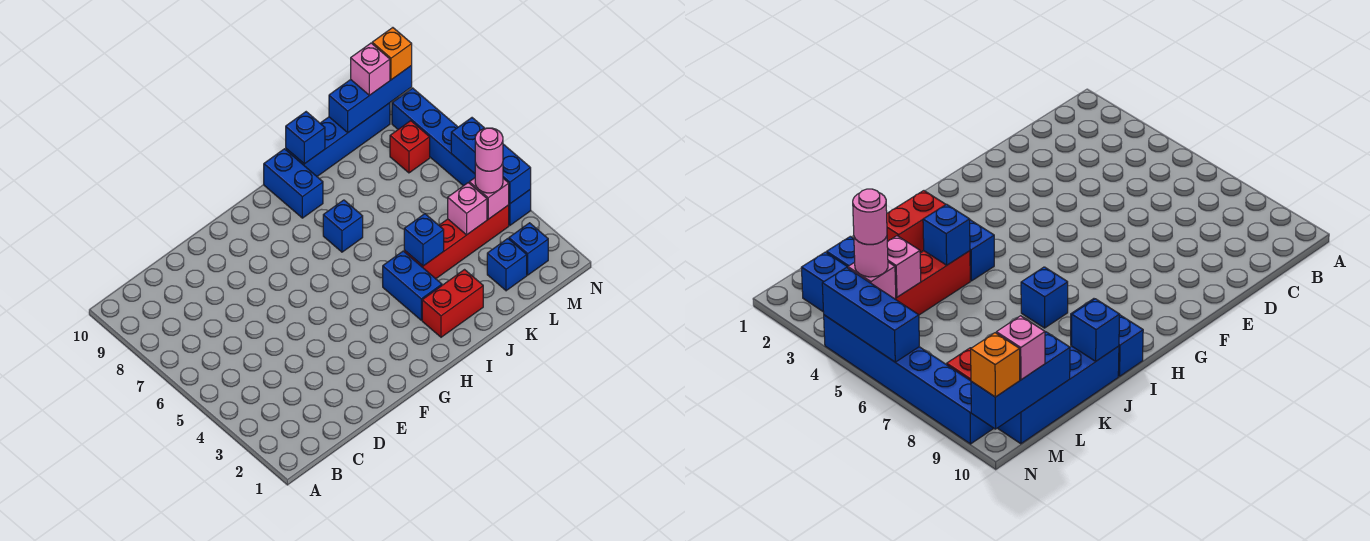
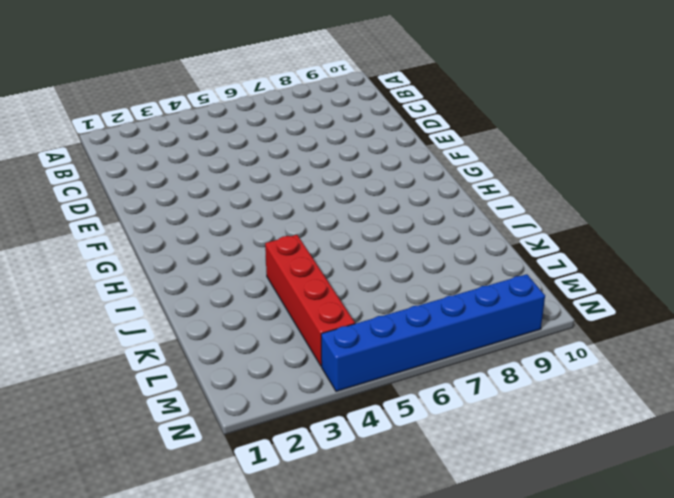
none -> red 1x2 brick [422,270,483,337]
none -> blue 1x2 brick [383,251,442,320]
none -> blue 1x1 brick [323,200,363,252]

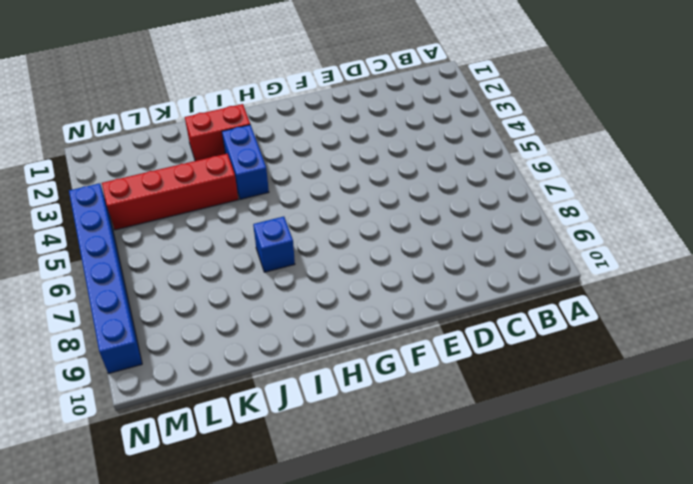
none -> blue 1x2 brick [264,149,323,218]
none -> blue 1x4 brick [286,103,390,176]
none -> blue 1x1 brick [487,239,527,291]

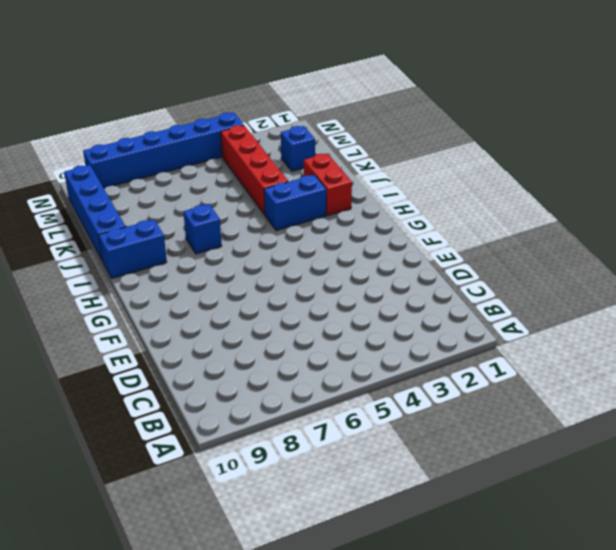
none -> blue 1x1 brick [509,223,548,275]
none -> red 1x1 brick [390,121,430,173]
none -> blue 1x1 brick [404,214,444,266]

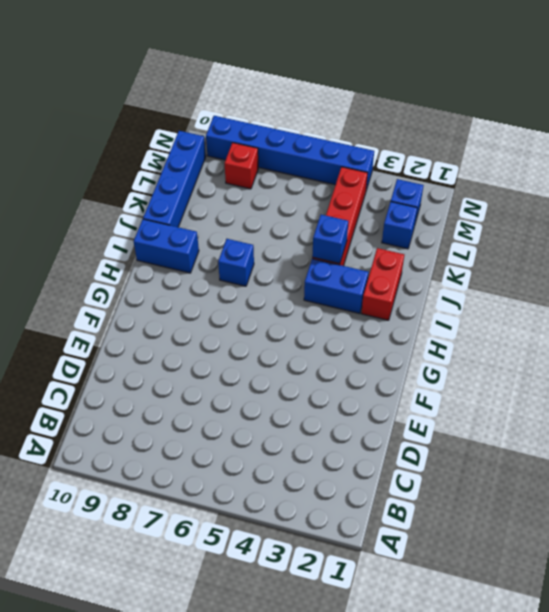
none -> blue 1x1 brick [286,112,325,164]
none -> pink 1x1 brick [448,183,487,235]
none -> blue 1x3 brick [329,66,412,132]

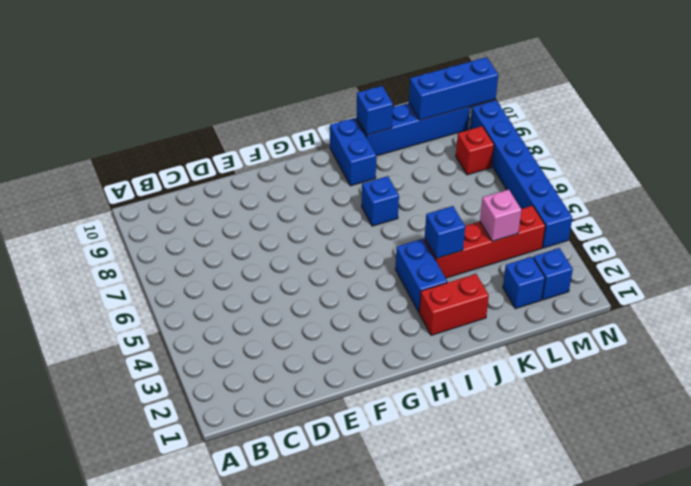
none -> pink 1x1 brick [469,178,509,219]
none -> blue 1x3 brick [451,118,531,204]
none -> pink 1x1 round brick [475,163,503,193]

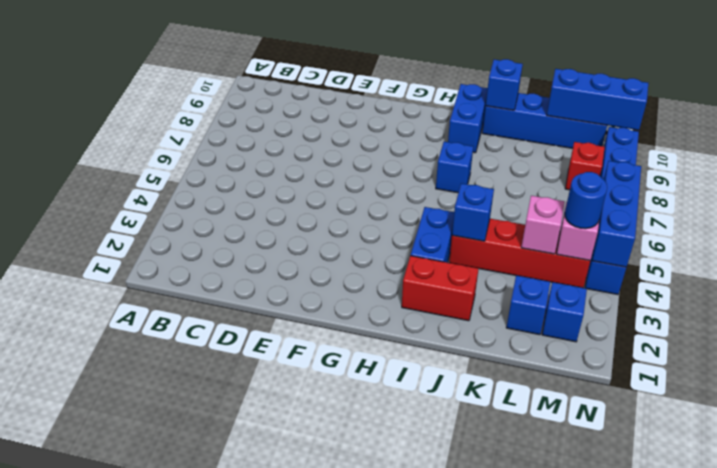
blue 1x1 round brick [565,172,607,229] -> pink 1x1 round brick [475,163,503,193]
none -> pink 1x1 brick [351,43,390,95]
none -> orange 1x1 brick [372,28,412,80]
none -> pink 1x1 round brick [475,128,503,171]

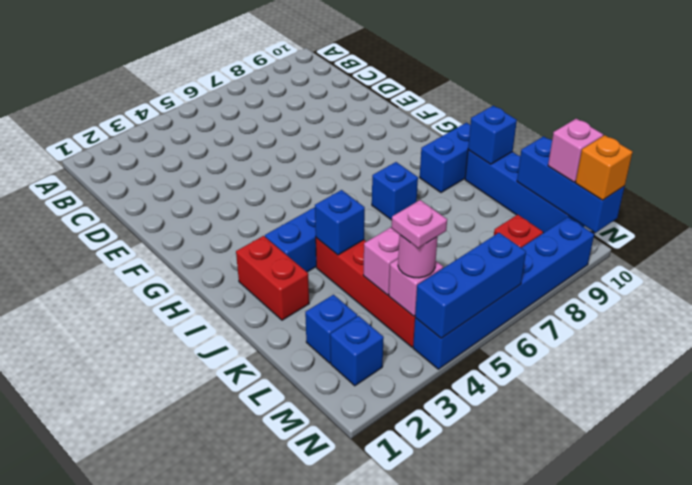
pink 1x1 plate [391,200,447,248] -> pink 1x1 round brick [475,128,503,171]

